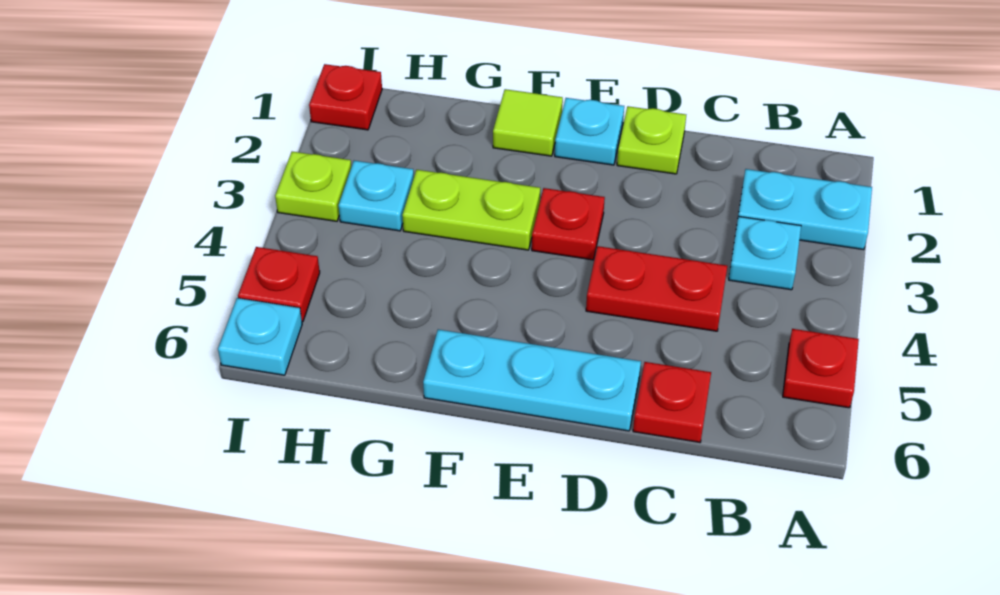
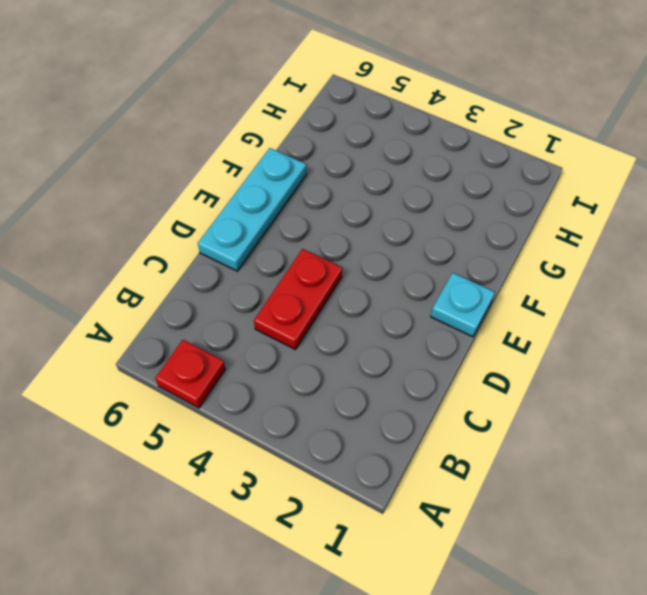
none -> cyan 1x2 plate [738,169,872,250]
none -> cyan 1x1 plate [729,216,801,290]
none -> red 1x1 plate [633,362,711,442]

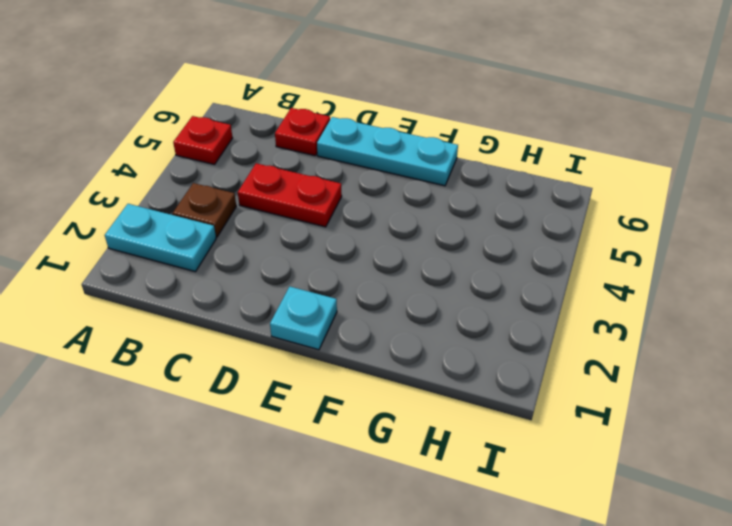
brown 1x1 plate [173,183,236,237] -> cyan 1x1 plate [729,216,801,290]
none -> lime 1x1 plate [617,106,686,174]
none -> red 1x1 plate [532,188,605,260]
none -> lime 1x1 tile [493,89,563,156]

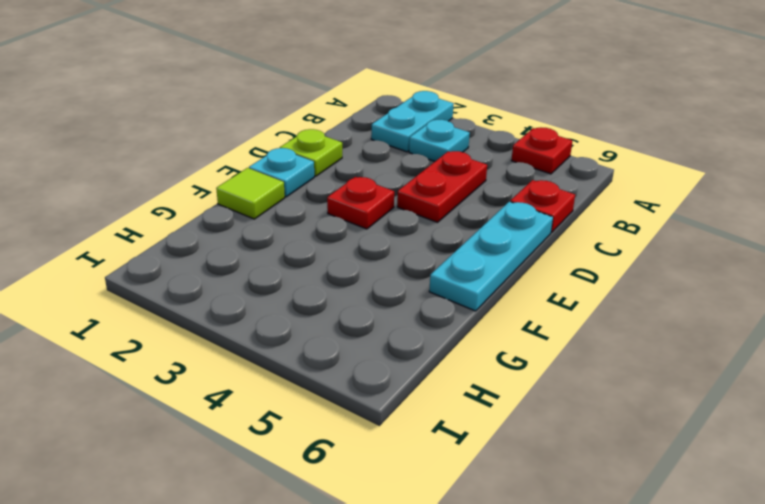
none -> lime 1x2 plate [402,170,540,250]
none -> cyan 1x1 plate [338,161,414,231]
none -> red 1x1 plate [309,64,382,130]

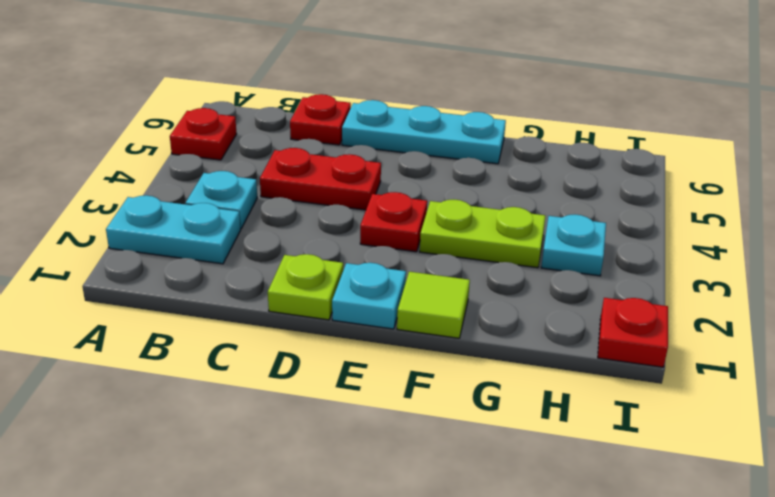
none -> lime 1x1 plate [275,152,351,221]
none -> red 1x1 plate [238,247,320,322]
none -> cyan 1x1 plate [218,298,302,375]

